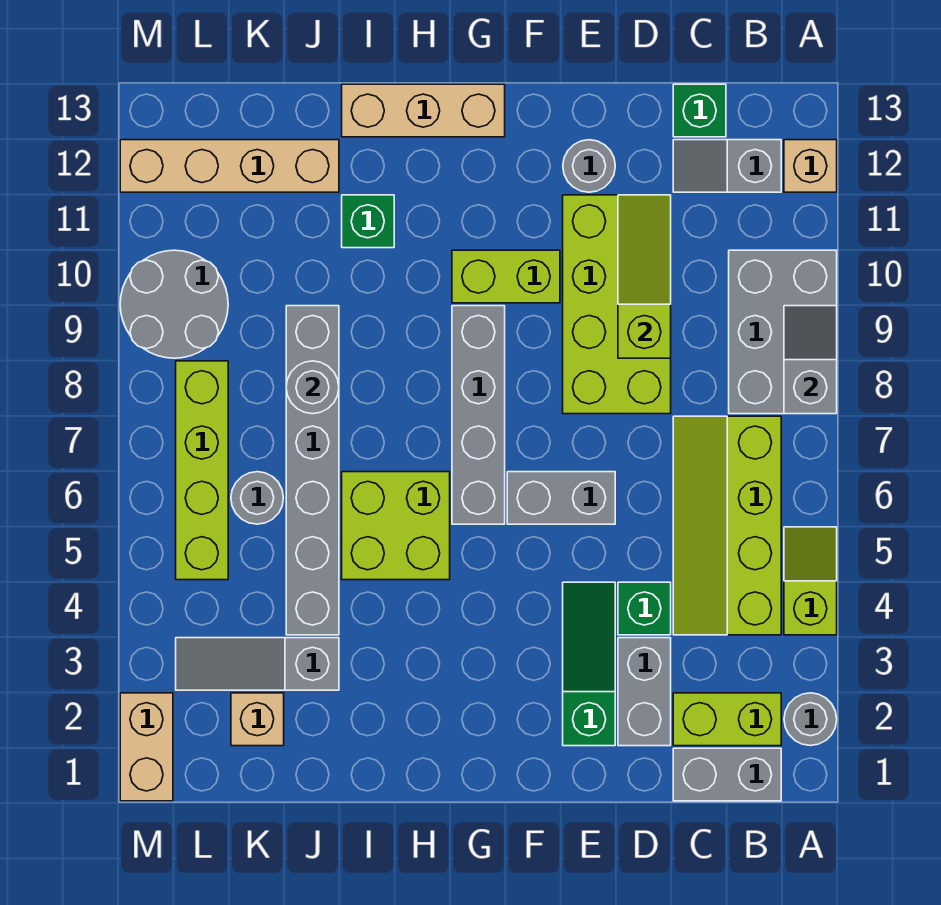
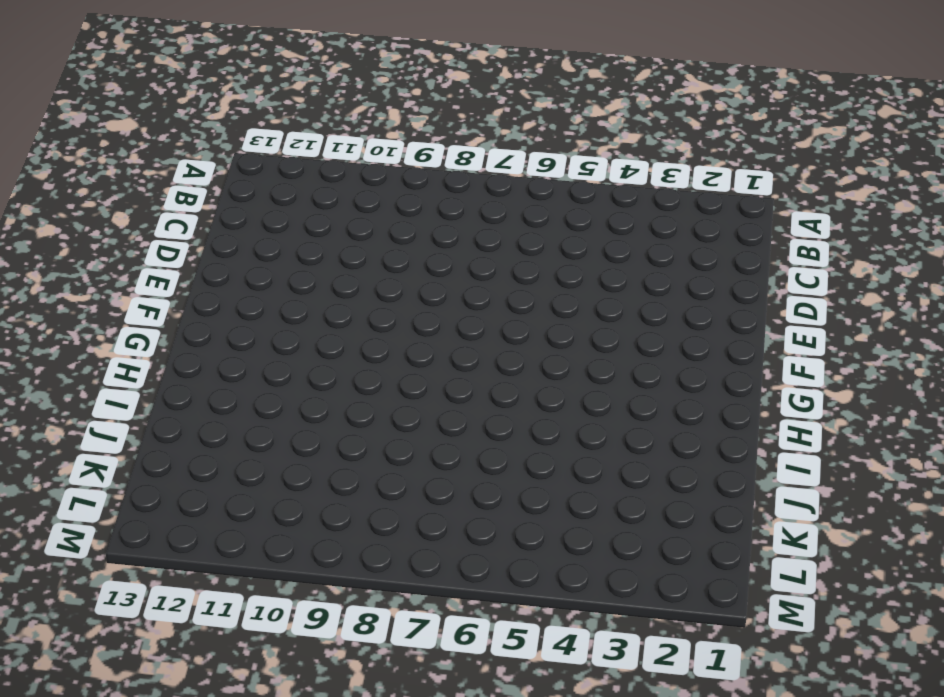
none -> grey 1x1 round brick [784,693,837,746]
none -> lime 1x2 slope [784,527,837,635]
none -> grey 2x3 brick [729,250,837,414]
none -> tan 1x1 brick [784,140,837,192]

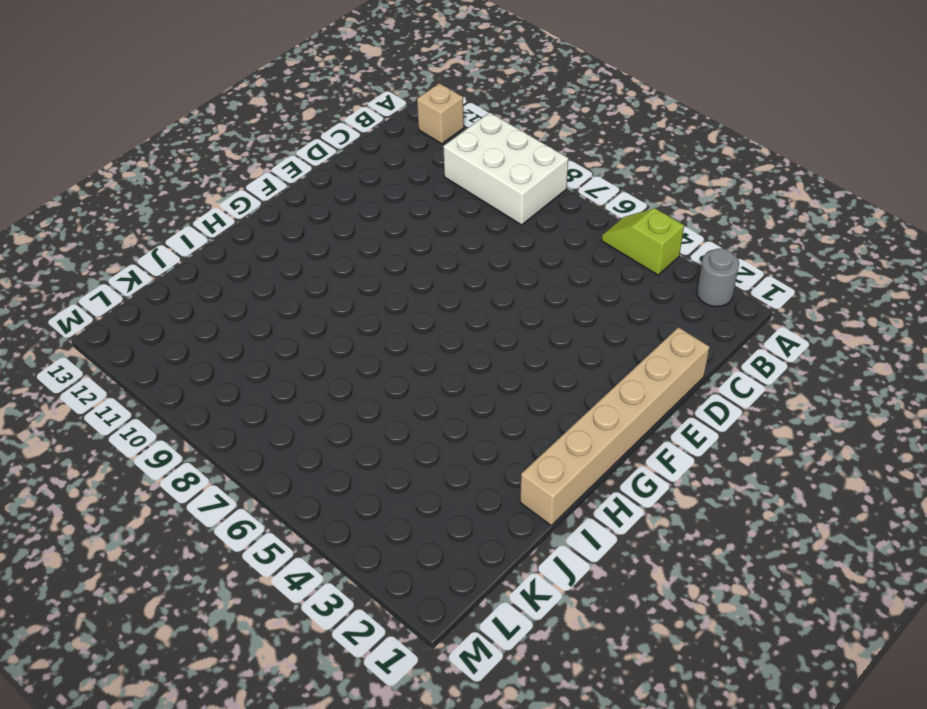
white 2x3 brick [443,112,568,225] -> grey 2x3 brick [729,250,837,414]
tan 1x6 brick [520,327,710,525] -> none
none -> grey 1x2 brick [673,748,781,801]
none -> lime 1x2 brick [673,693,781,746]
none -> lime 2x4 slope [673,416,781,635]
none -> grey 1x2 slope [673,140,781,192]

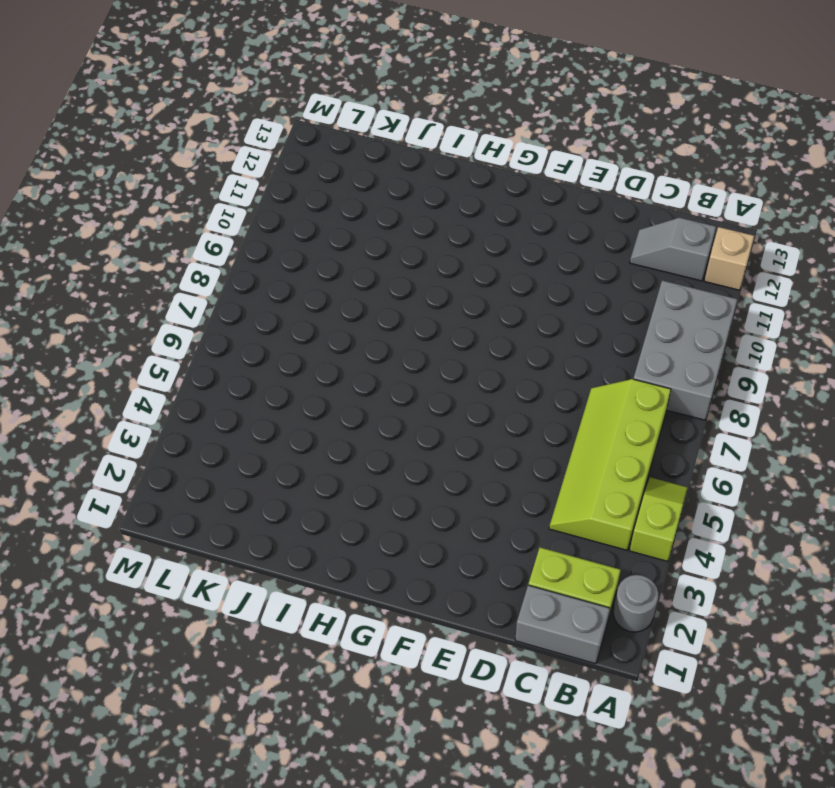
none -> green 1x1 brick [673,84,726,137]
none -> grey 1x2 brick [618,638,671,746]
none -> green 1x1 brick [618,582,671,635]
none -> lime 2x4 brick [563,195,671,414]

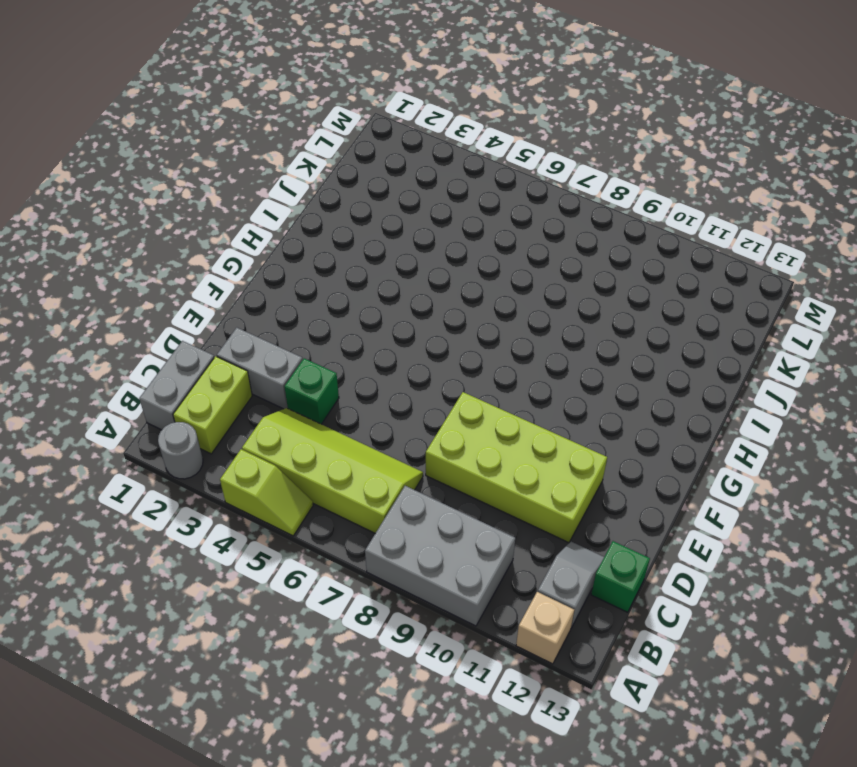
none -> green 1x3 slope [563,582,615,746]
none -> grey 1x2 brick [507,472,615,524]
none -> grey 1x1 round brick [563,140,615,192]
none -> lime 1x2 brick [452,250,560,303]

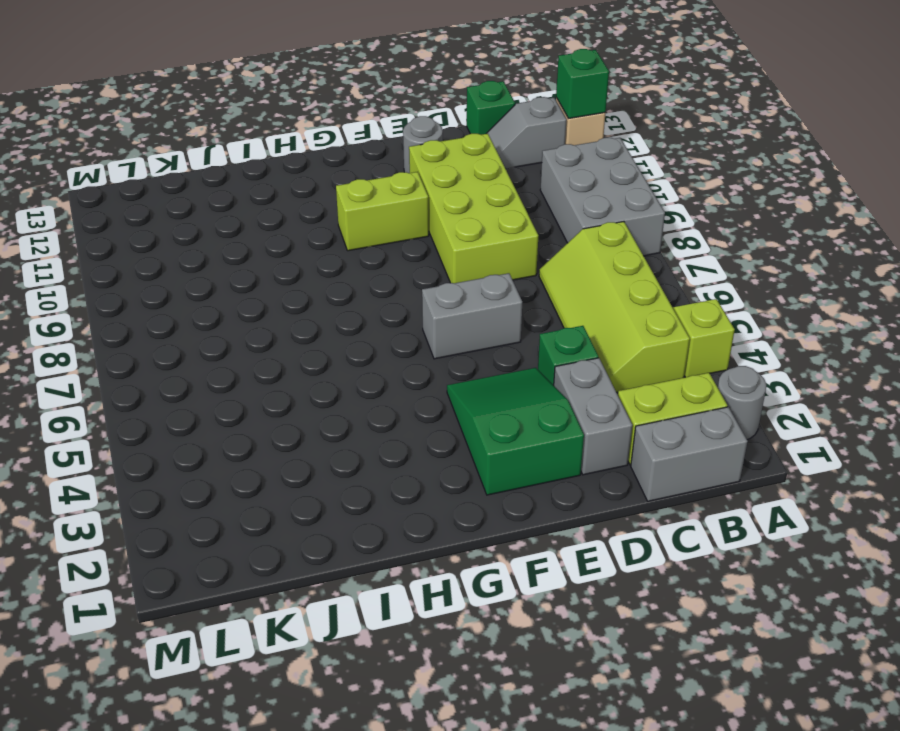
green 1x1 brick [556,49,609,118] -> green 1x1 brick moved to [342,195,394,248]
green 2x3 slope [447,368,584,495] -> green 1x3 slope [563,582,615,746]
none -> grey 1x4 brick [452,306,505,524]
none -> tan 1x3 brick [342,84,505,137]
none -> lime 2x2 brick [342,472,450,580]
none -> grey 1x3 slope [176,638,339,690]

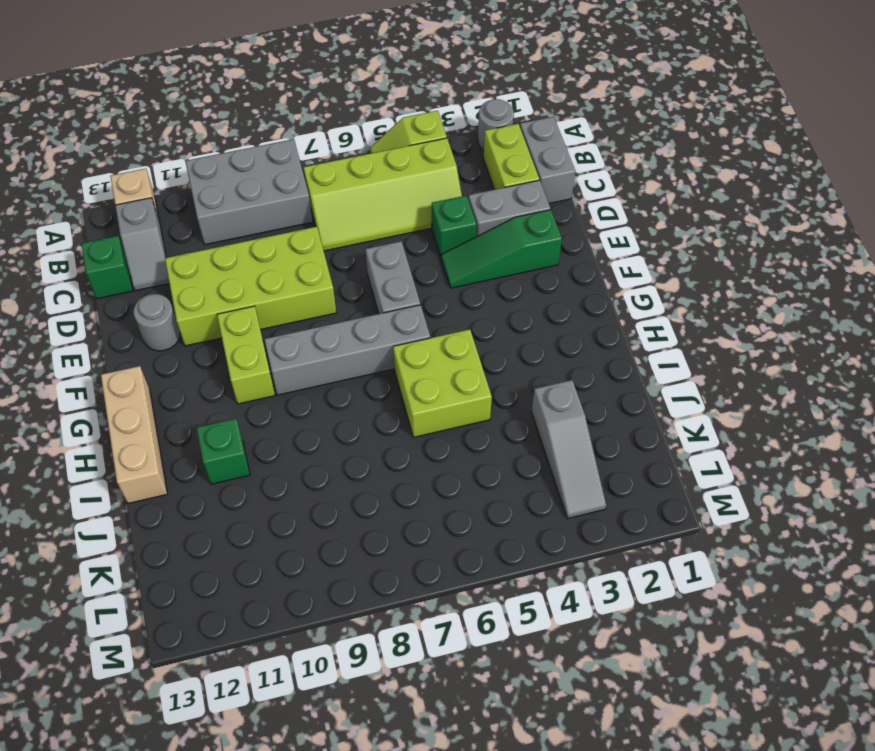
none -> grey 1x6 brick [286,306,339,635]
none -> tan 1x4 brick [120,140,339,192]
none -> tan 1x1 brick [231,693,284,746]
none -> grey 1x1 round brick [231,472,283,524]

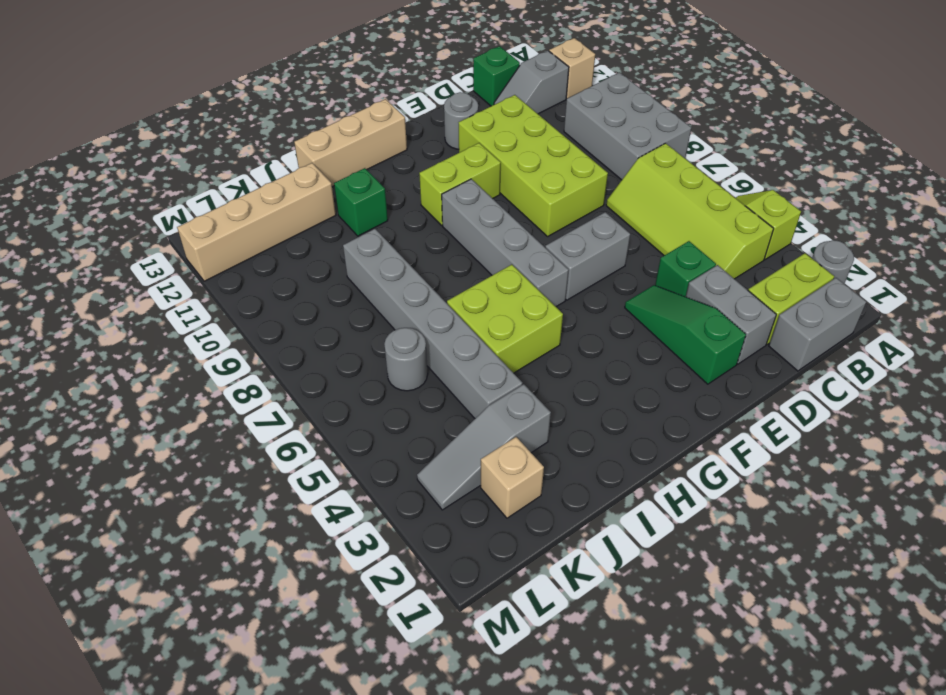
none -> lime 1x4 brick [176,361,228,580]
none -> grey 2x2 round brick [120,250,228,358]
none -> tan 1x2 brick [120,693,173,801]
none -> grey 1x2 slope [784,306,837,414]

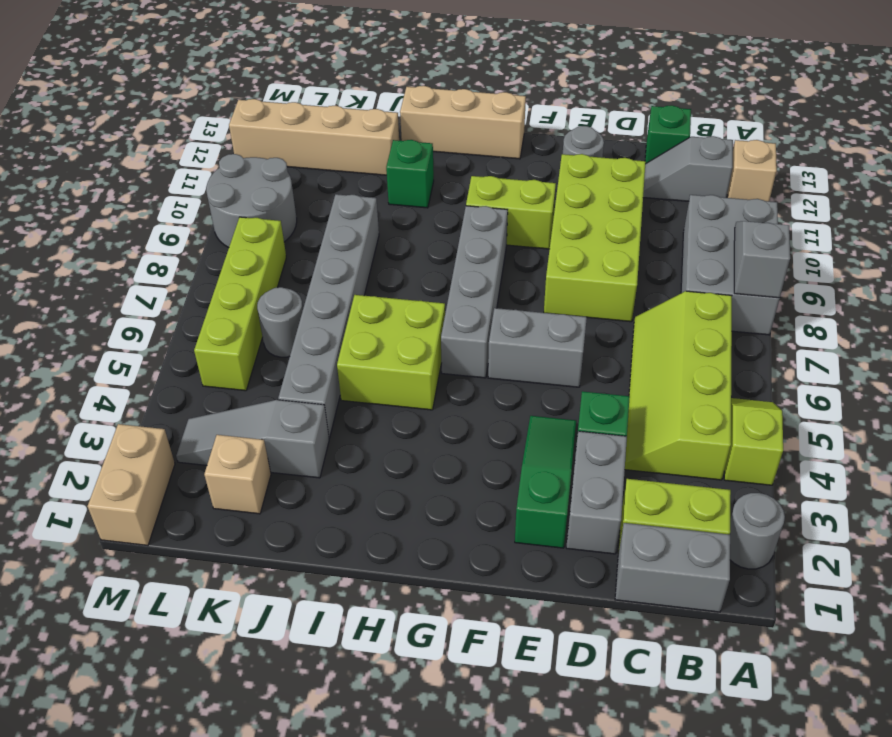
none -> lime 1x3 slope [618,195,671,358]
none -> grey 1x1 round brick [286,361,339,414]

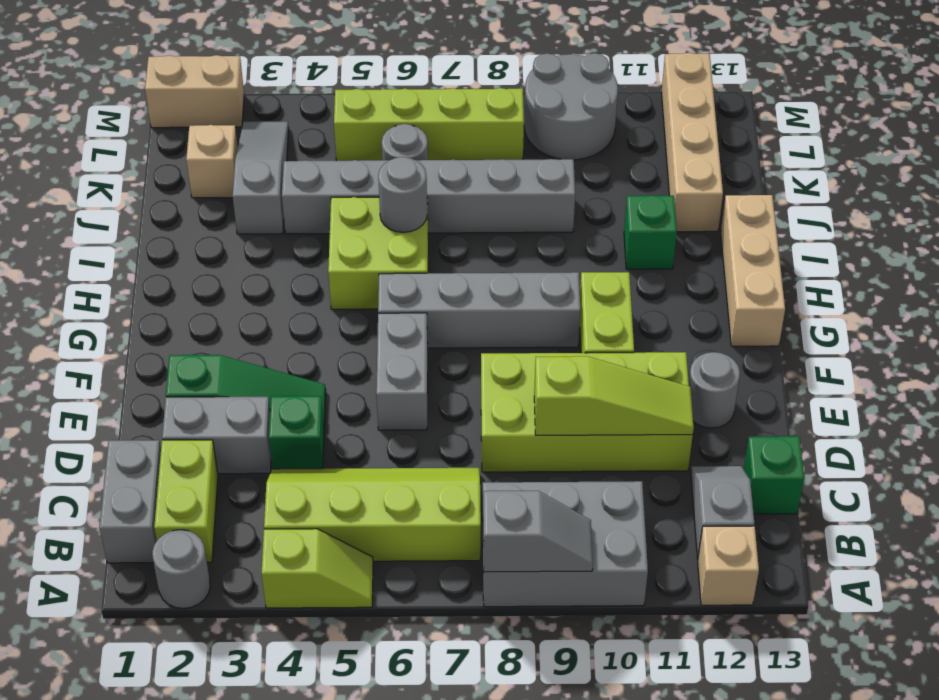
grey 1x1 round brick [378,157,427,233] -> grey 1x1 round brick moved to [286,361,339,414]

